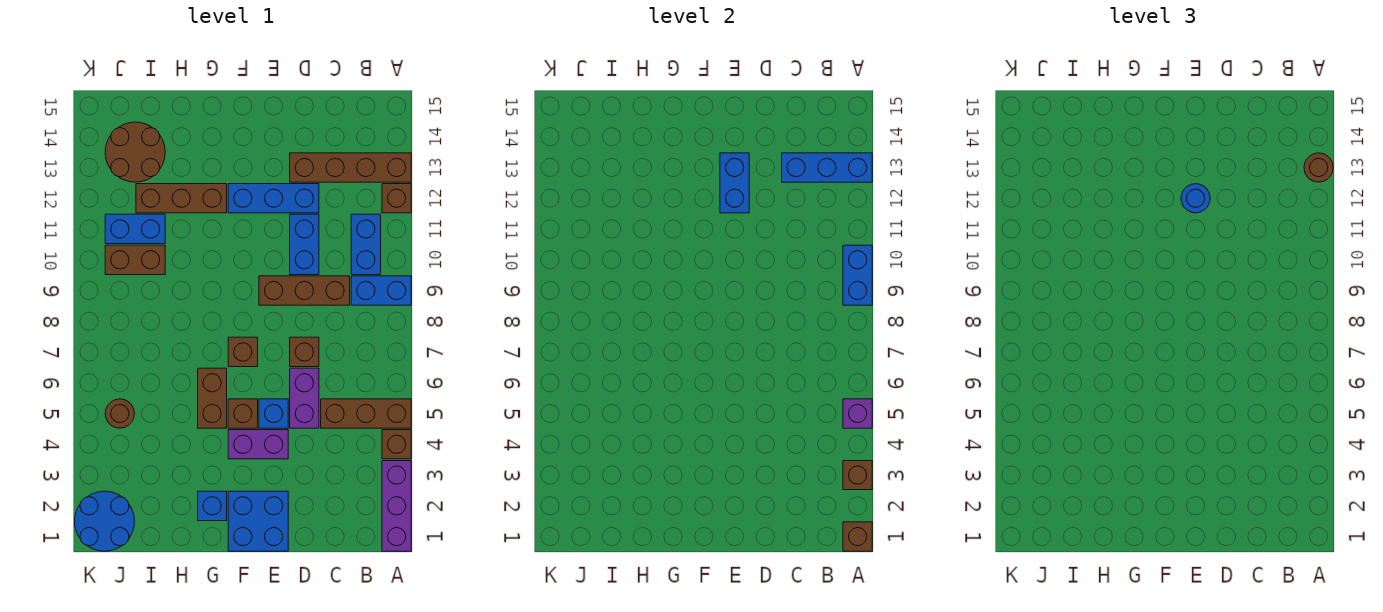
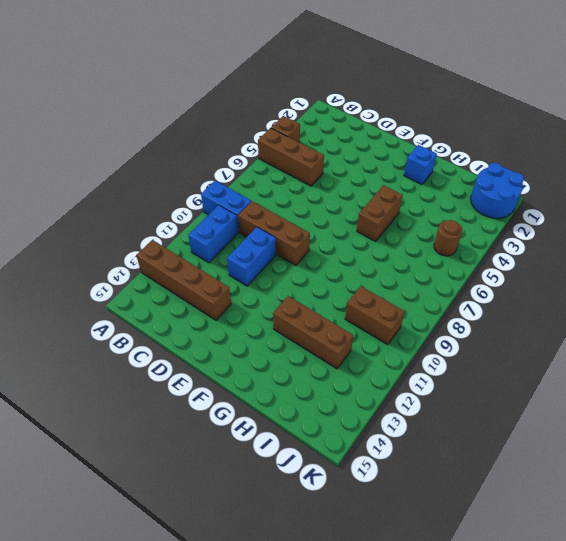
none -> purple 1x3 brick [382,461,411,551]
none -> brown 1x1 brick [382,184,411,213]
none -> purple 1x2 brick [290,368,319,428]
none -> brown 1x1 brick [290,337,319,367]

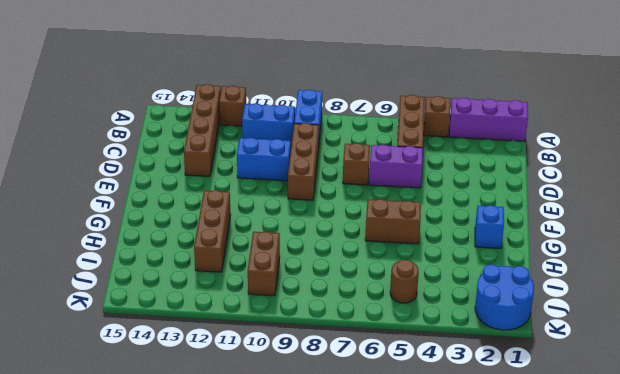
none -> blue 1x3 brick [228,184,319,213]
none -> blue 2x2 brick [228,491,288,551]
none -> purple 1x2 brick [228,430,288,459]
none -> blue 1x1 brick [259,399,288,428]

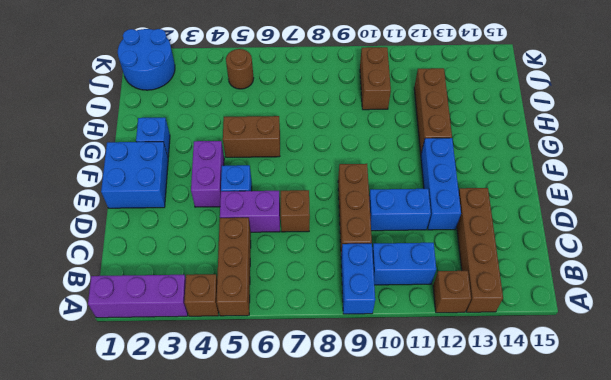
none -> brown 1x1 brick [228,399,258,428]
none -> brown 1x1 brick [228,337,258,367]
none -> blue 1x2 brick [105,214,165,244]
none -> brown 2x2 round brick [105,122,165,182]

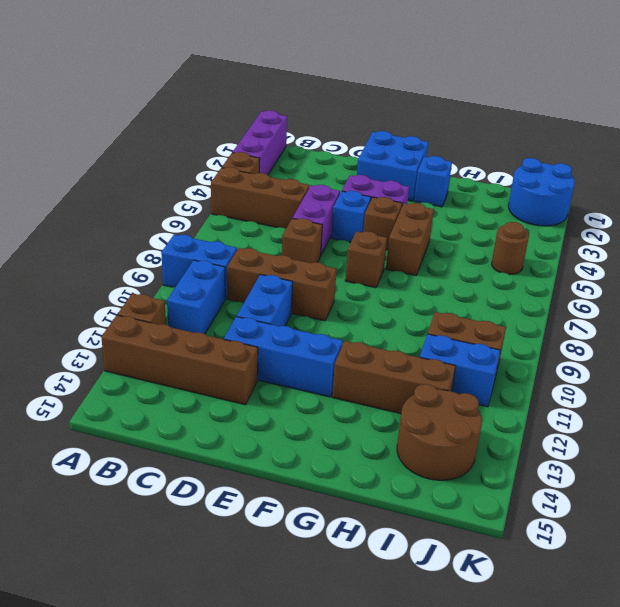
none -> brown 1x1 brick [843,522,872,551]
none -> brown 1x1 brick [843,461,872,490]
none -> purple 1x1 brick [843,399,872,428]
none -> blue 1x2 brick [843,245,872,305]

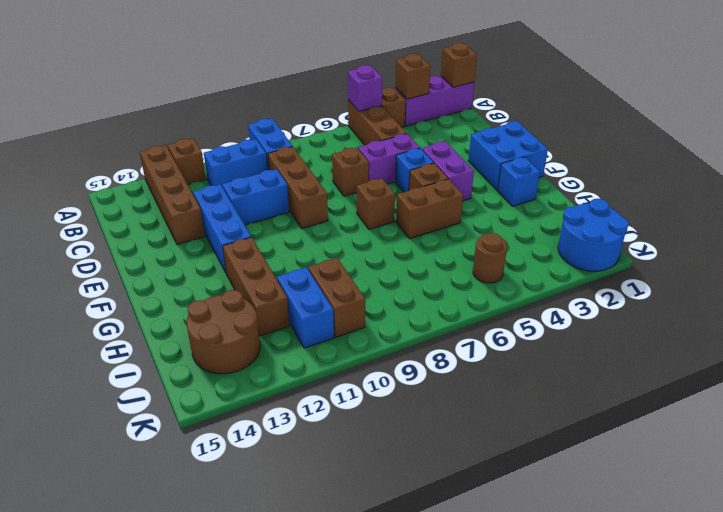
none -> blue 1x2 brick [843,245,872,305]
none -> blue 1x3 brick [782,153,872,182]
none -> blue 1x2 brick [720,153,749,213]
none -> brown 1x1 round brick [1304,153,1333,182]

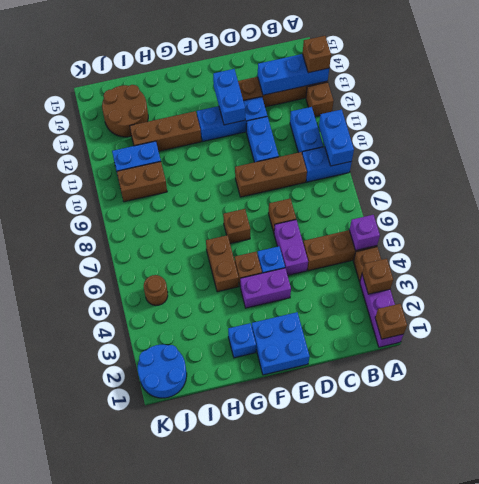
brown 1x1 brick [303,36,331,73] -> brown 1x1 round brick [1304,153,1333,182]
none -> blue 1x1 round brick [1181,184,1210,213]

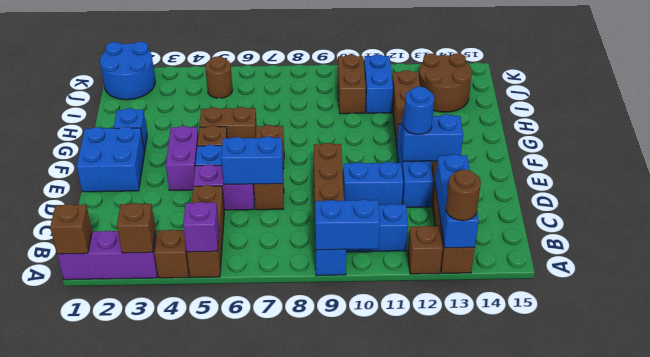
blue 1x2 brick [221,137,283,185] -> none

